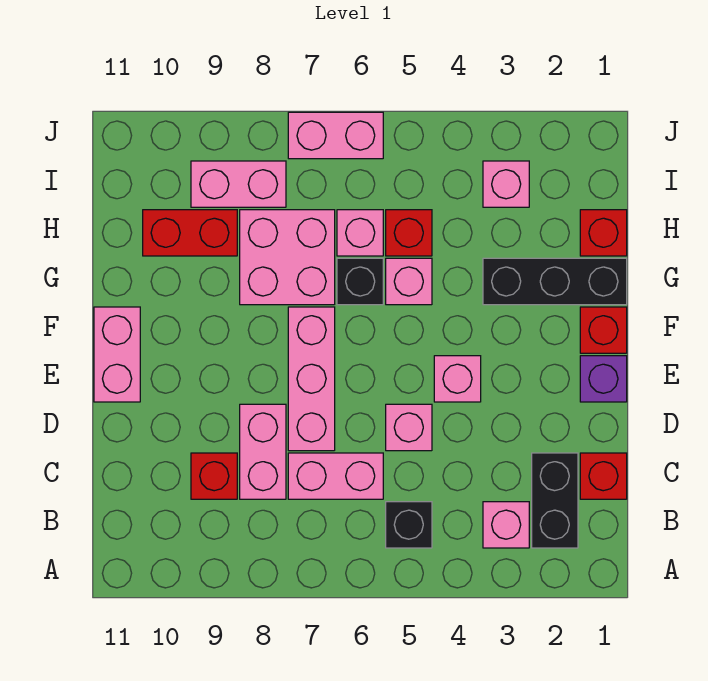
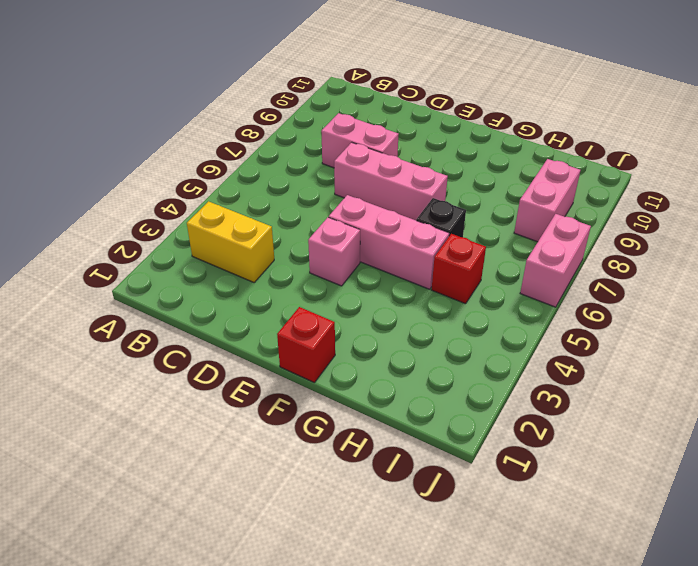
yellow 1x2 brick [187,201,274,282] -> pink 1x1 brick [483,502,529,548]
pink 1x3 brick [329,195,449,289] -> pink 1x1 brick [386,258,432,305]
none -> black 1x2 brick [532,453,578,548]
none -> black 1x1 brick [386,502,432,548]
none -> red 1x1 brick [580,453,627,499]

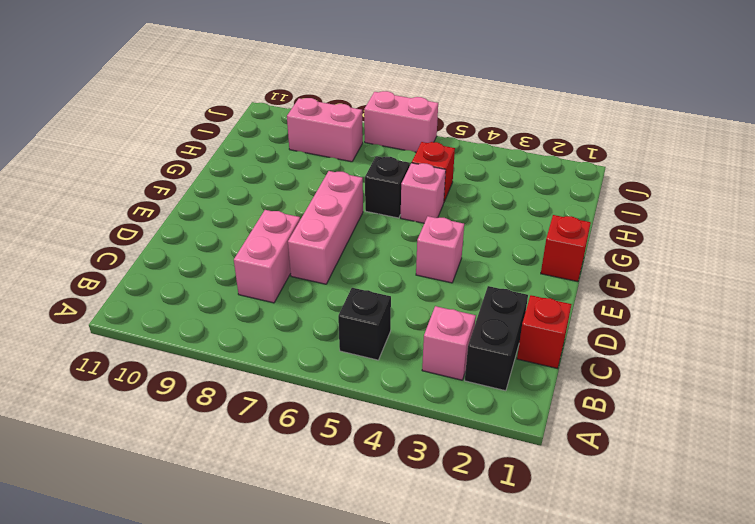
none -> pink 1x2 brick [288,453,383,499]
none -> red 1x1 brick [191,453,237,499]
none -> pink 1x1 brick [386,404,432,451]

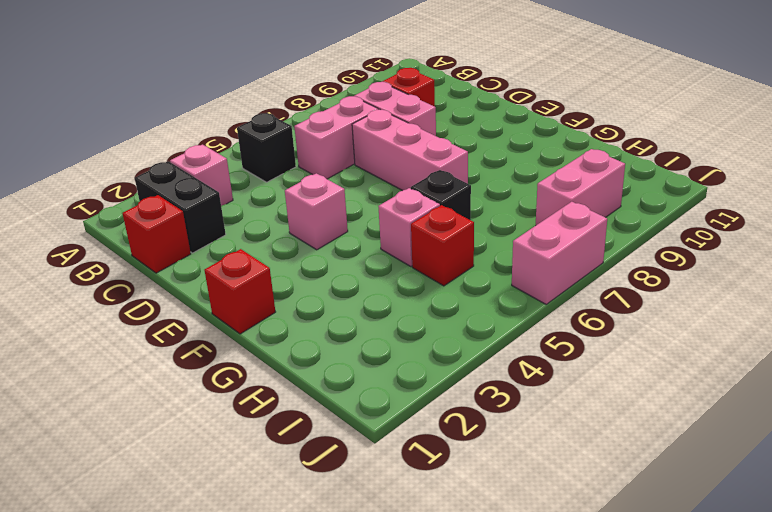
none -> pink 1x1 brick [386,404,432,451]
none -> purple 1x1 brick [580,356,627,402]
none -> pink 1x2 brick [94,307,140,402]

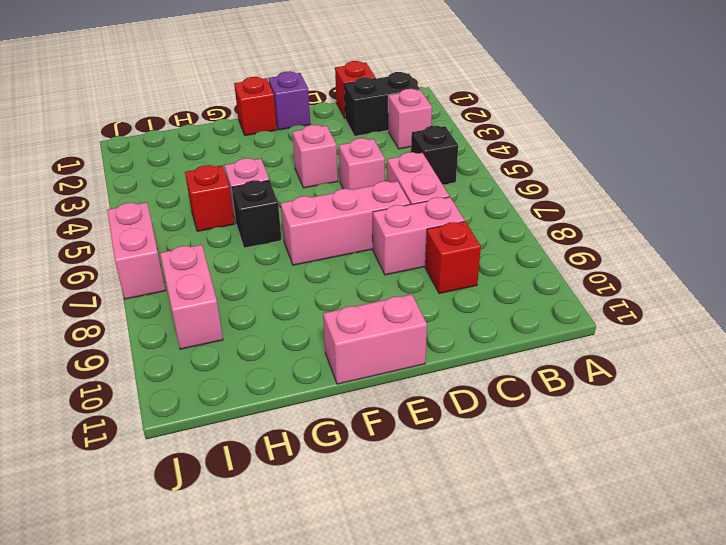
none -> black 1x3 brick [483,258,627,305]
none -> pink 2x2 brick [240,210,335,305]
none -> red 1x1 brick [580,210,627,256]

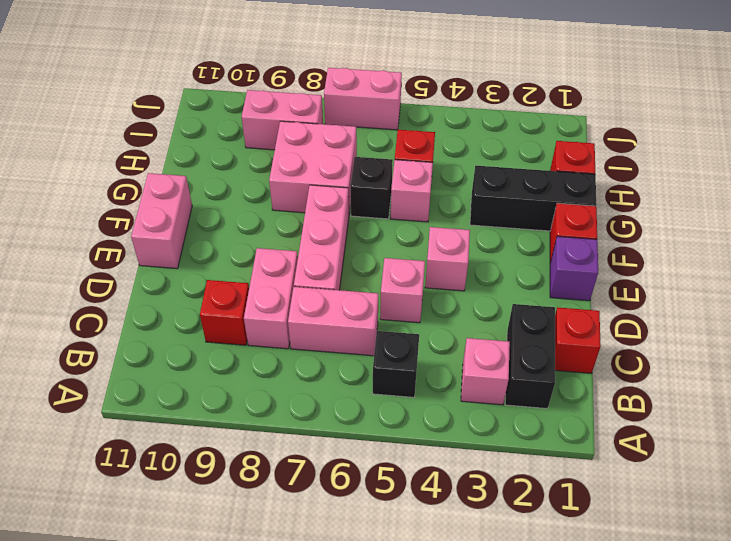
none -> pink 1x1 brick [337,210,383,256]
none -> red 1x2 brick [143,210,237,256]
none -> pink 1x1 brick [483,161,529,207]

